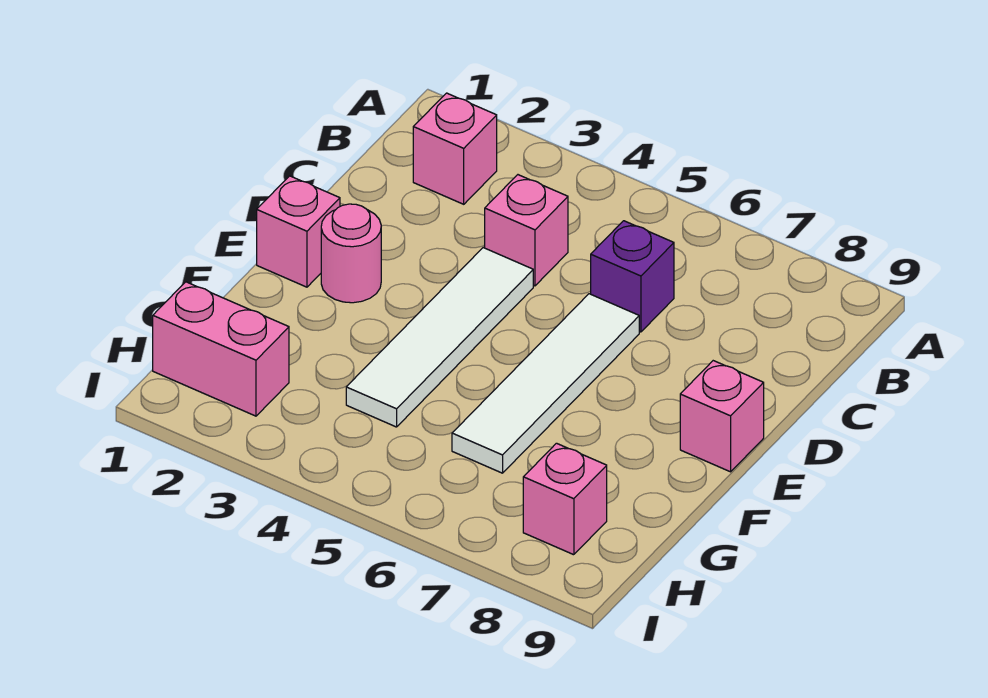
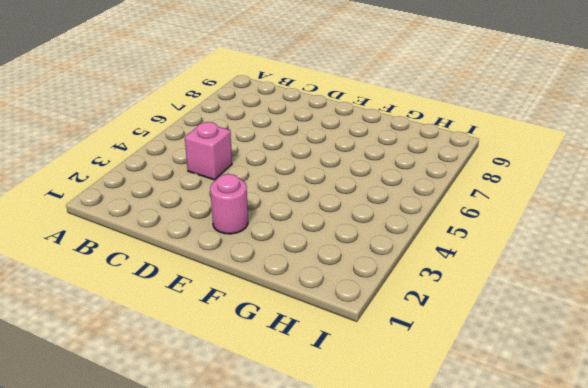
none -> pink 1x1 brick [413,93,497,204]
none -> purple 1x1 brick [591,221,674,332]

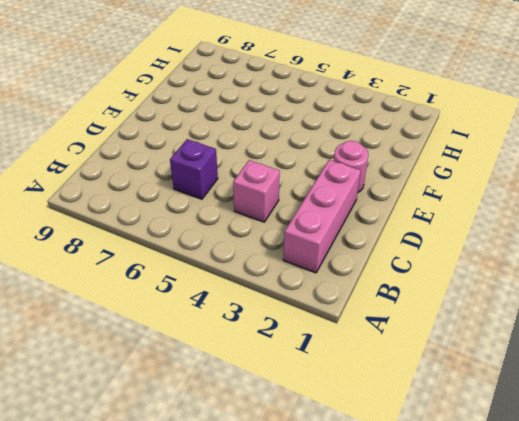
pink 1x3 brick [283,160,361,273] -> pink 1x1 brick [413,93,497,204]
none -> white 1x4 tile [346,248,533,427]
none -> white 1x4 tile [452,294,639,473]

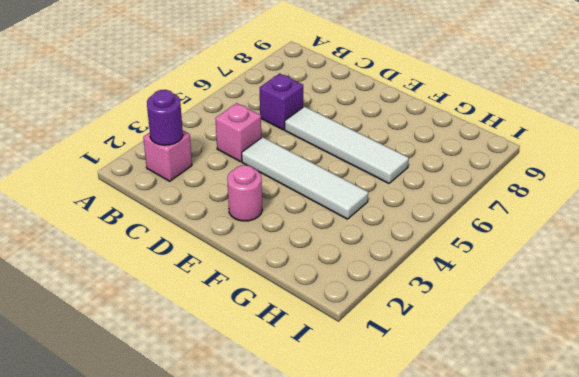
purple 1x1 round brick [147,90,183,145] -> none
none -> pink 1x1 brick [257,176,340,287]
none -> pink 1x1 brick [680,361,764,472]

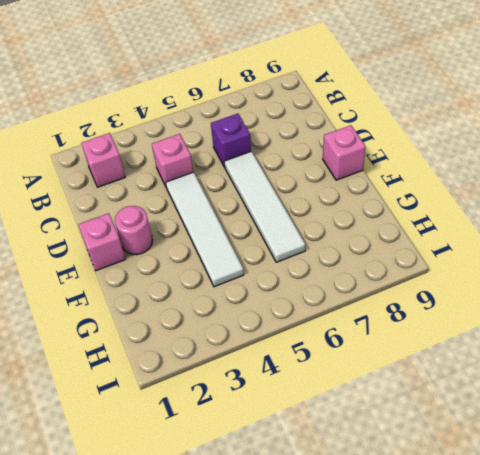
none -> pink 1x2 brick [153,282,289,416]
none -> pink 1x1 brick [523,443,607,555]

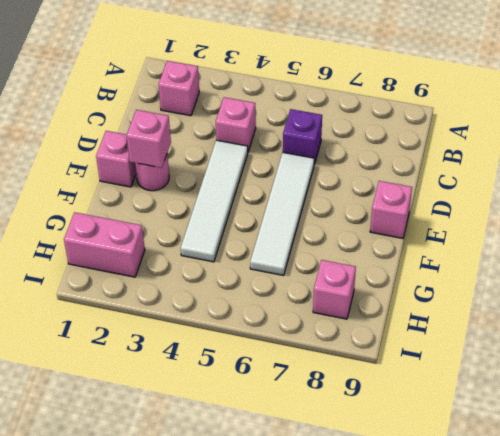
pink 1x1 brick [126,110,171,168] -> none

